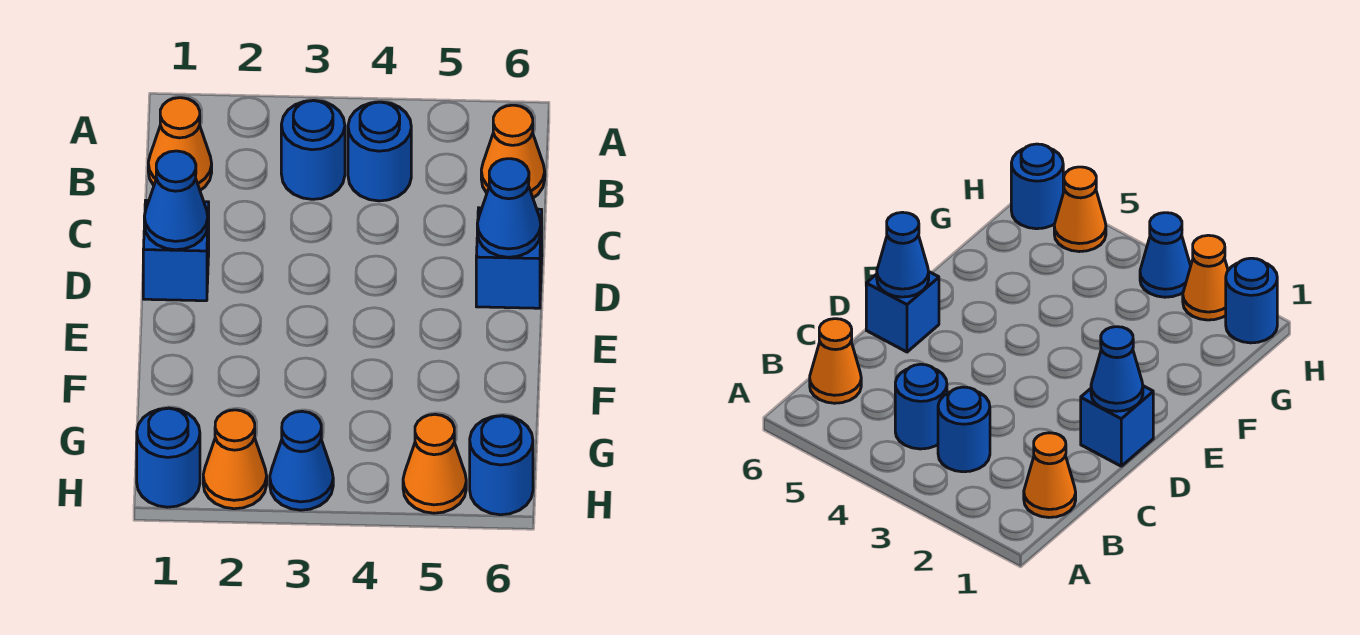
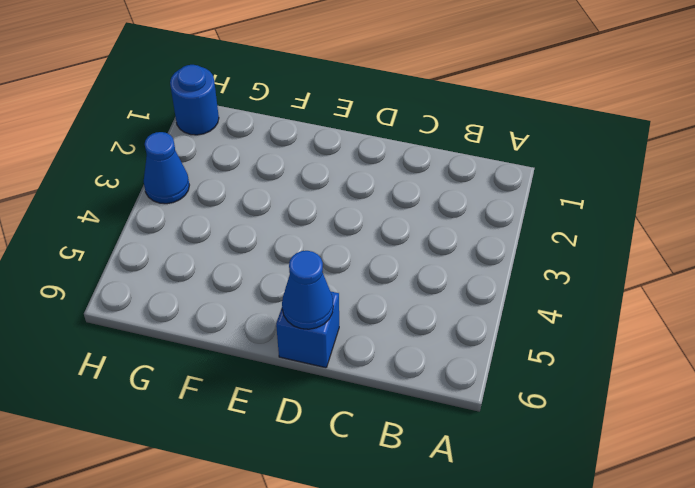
none -> orange 1x1 cone [148,98,212,190]
none -> blue 1x1 round brick [281,101,345,199]
none -> blue 1x1 round brick [348,102,411,201]

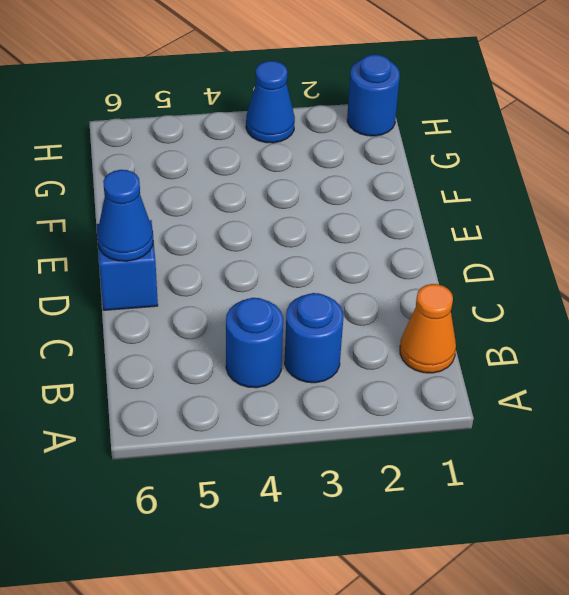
none -> orange 1x1 cone [481,105,545,198]
none -> blue 1x1 brick [143,200,209,301]
none -> orange 1x1 cone [203,410,267,509]

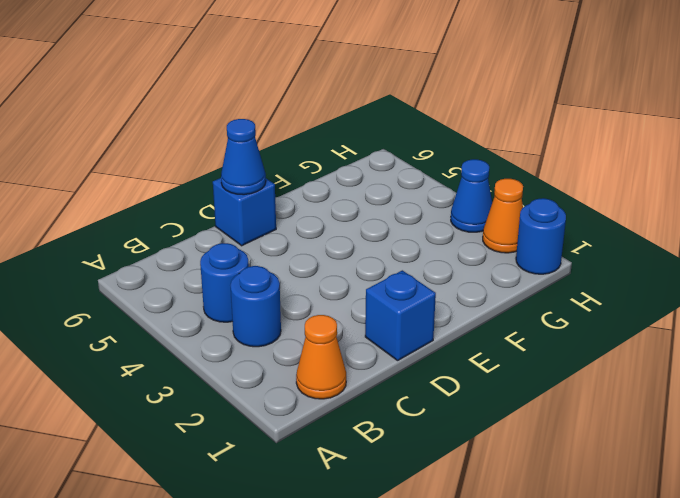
none -> orange 1x1 cone [481,105,545,198]
none -> orange 1x1 cone [403,414,466,513]
none -> blue 1x1 round brick [470,416,533,515]

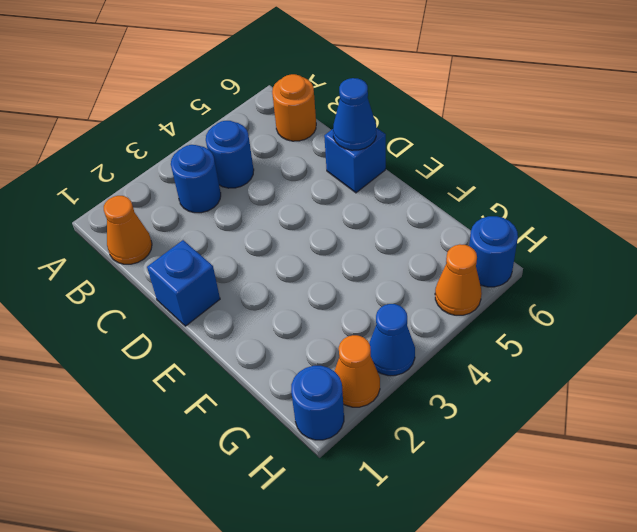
orange 1x1 round brick [272,74,316,141] -> orange 1x1 cone [481,105,545,198]
none -> blue 1x1 cone [144,151,208,250]

